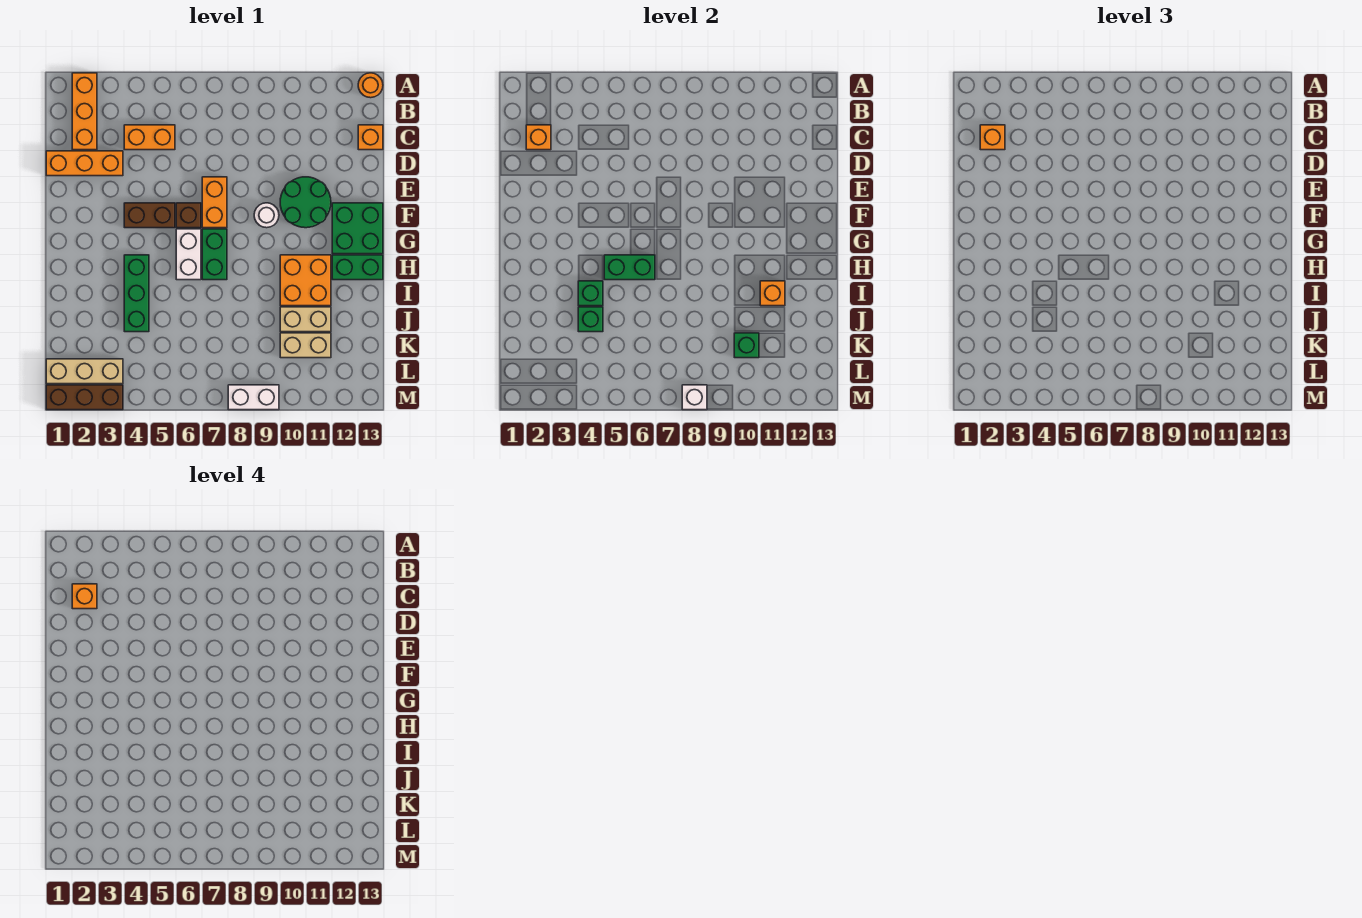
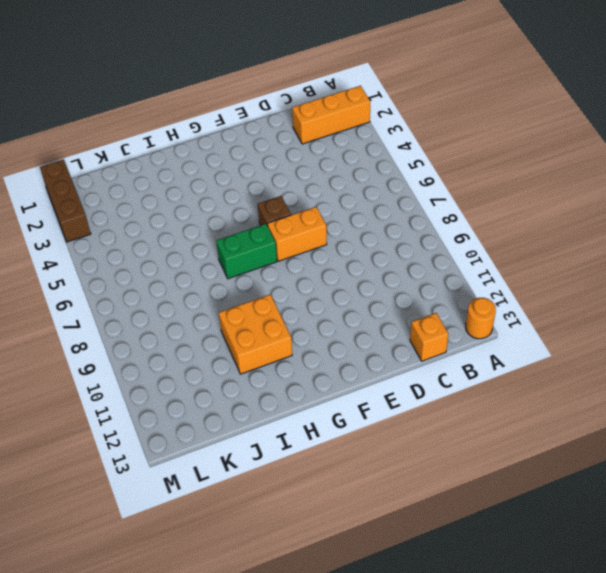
none -> orange 1x2 brick [124,125,175,150]
none -> orange 1x3 brick [46,151,123,176]
none -> green 2x2 round brick [280,177,331,228]
none -> brown 1x2 brick [124,203,175,228]

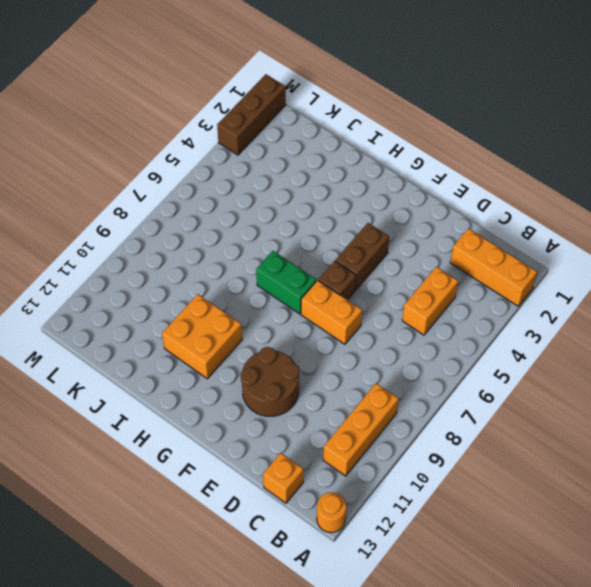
orange 1x3 brick [323,383,399,476] -> orange 1x3 brick moved to [46,151,123,176]
brown 2x2 round brick [241,347,299,416] -> green 2x2 round brick [280,177,331,228]
none -> white 1x1 round brick [254,203,279,228]
none -> green 2x2 brick [332,203,383,254]
none -> white 1x2 brick [176,229,201,280]
none -> green 1x3 brick [124,255,149,332]

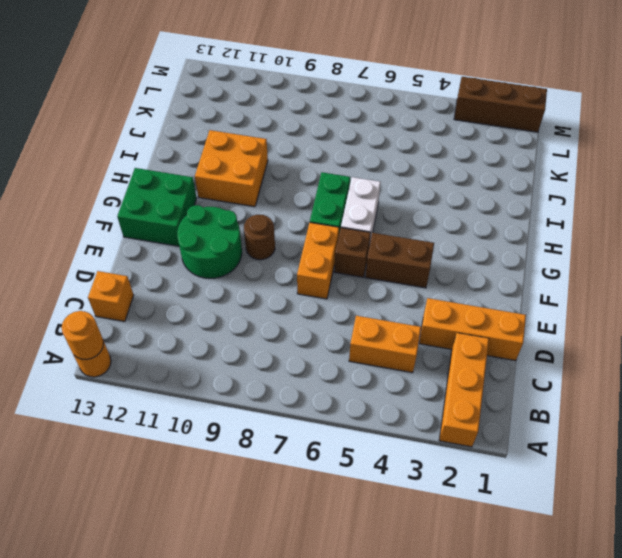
orange 1x1 round brick [62,311,104,359] -> none
brown 1x1 round brick [244,215,275,260] -> white 1x1 round brick [254,203,279,228]
none -> green 1x3 brick [124,255,149,332]
none -> green 1x2 brick [332,255,383,280]
none -> tan 1x2 brick [280,307,331,332]
none -> tan 1x2 brick [280,333,331,358]

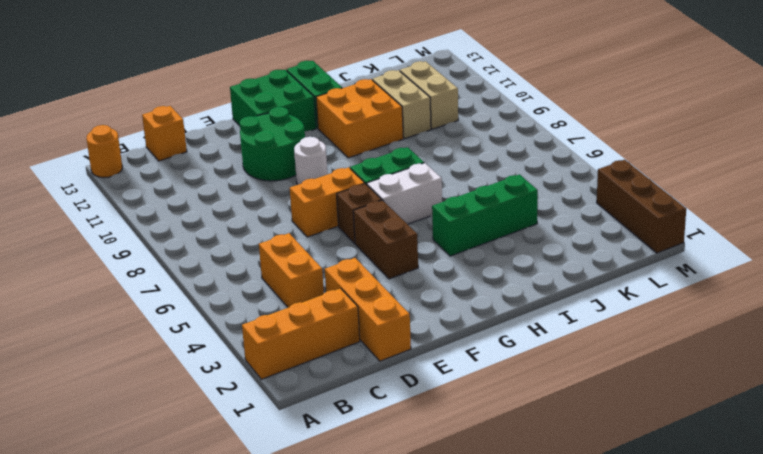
none -> tan 1x3 brick [46,359,123,384]
none -> white 1x2 brick [228,385,279,410]
none -> orange 1x1 brick [526,125,551,150]
none -> green 1x2 brick [604,255,655,280]

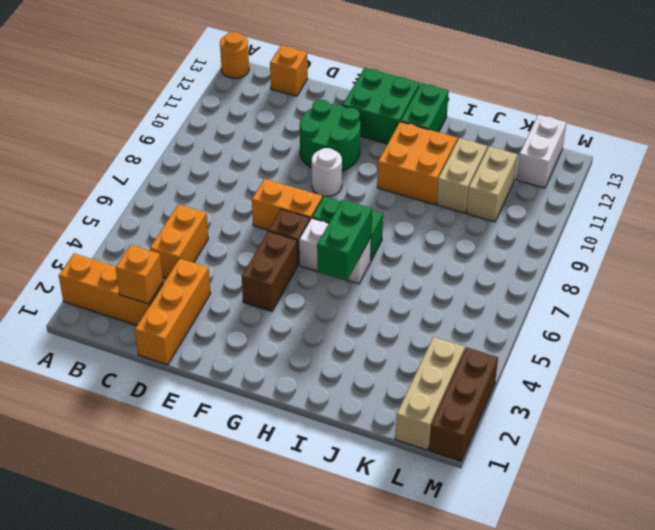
white 1x2 brick [516,114,566,188] -> white 1x2 brick moved to [228,385,279,410]
none -> green 1x3 brick [124,255,149,332]
none -> green 1x1 brick [578,281,603,306]
none -> orange 1x1 brick [760,281,785,306]
none -> green 1x1 brick [578,307,603,332]

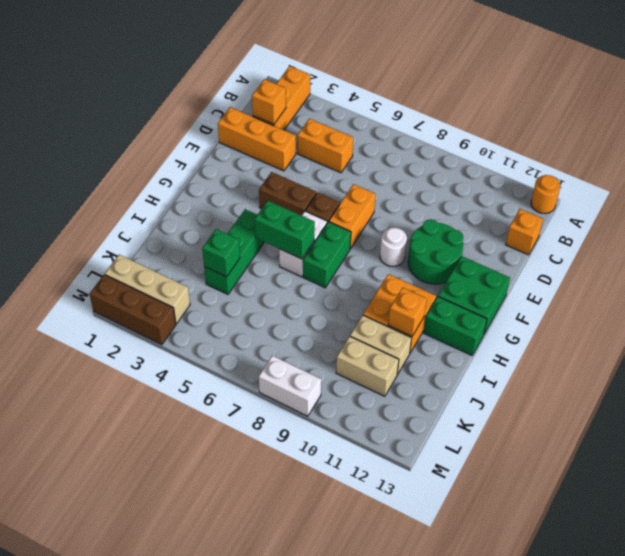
none -> green 1x1 brick [578,281,603,306]
none -> green 1x1 brick [734,333,759,358]
none -> white 1x1 brick [682,385,707,410]
none -> orange 1x1 brick [980,125,1005,150]

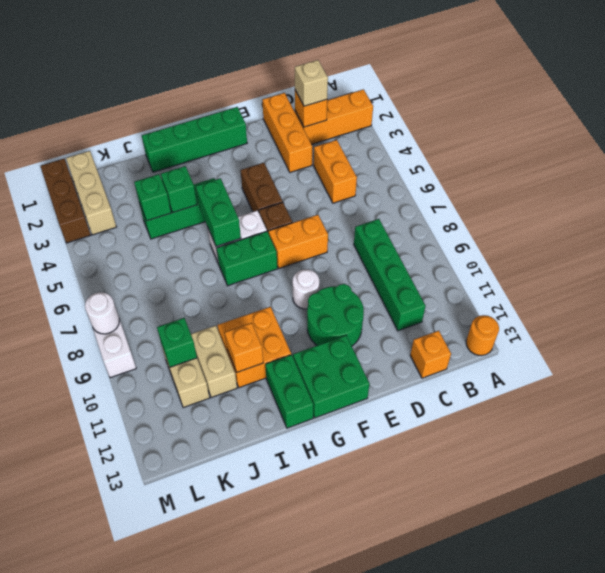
tan 1x1 brick [295,60,328,106] -> orange 1x1 brick [980,125,1005,150]
green 1x4 brick [354,219,426,331] -> none
green 1x4 brick [142,107,247,172] -> none
white 1x1 round brick [85,292,119,334] -> white 1x1 brick [682,385,707,410]
none -> orange 1x1 brick [72,584,97,609]

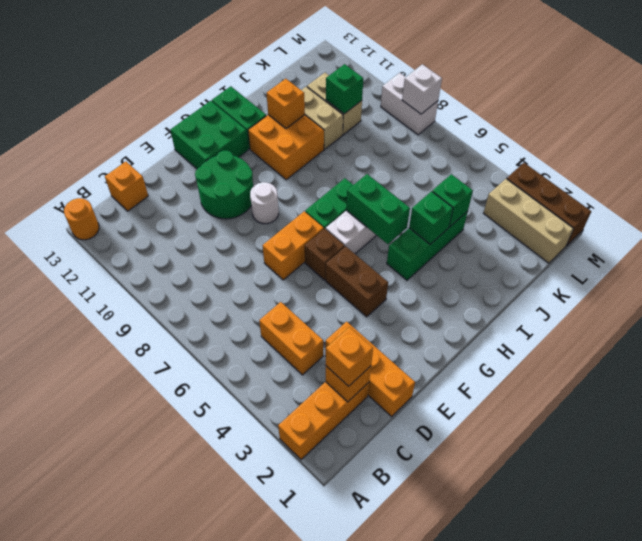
none -> orange 1x1 brick [72,584,97,609]

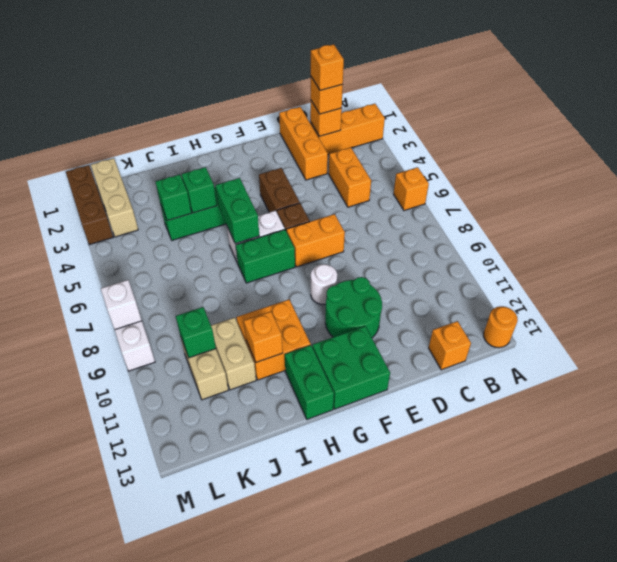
orange 1x1 brick [394,167,429,211] -> none

